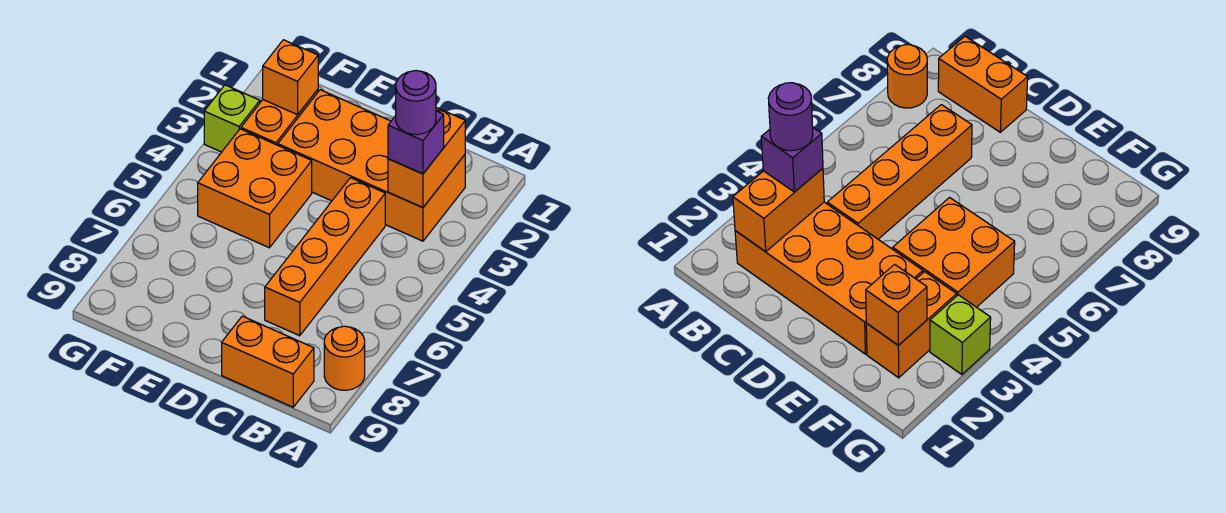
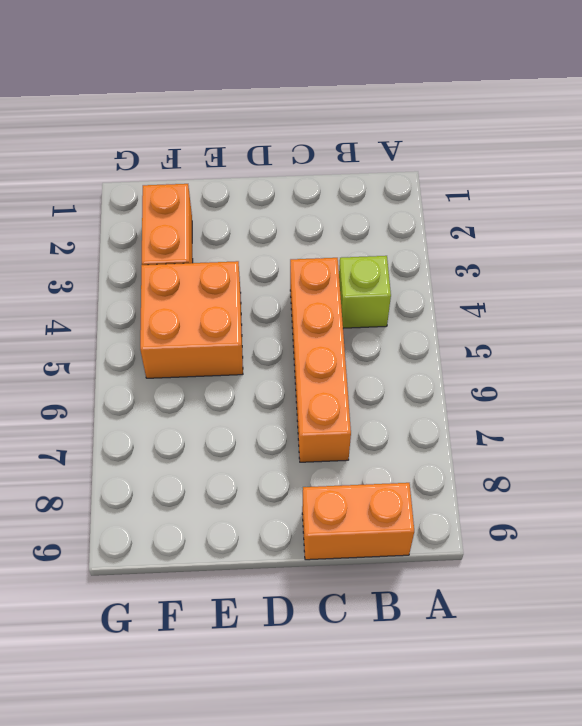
lime 1x1 brick [339,256,391,328] -> lime 1x1 brick moved to [204,85,260,152]
none -> orange 1x1 round brick [324,326,365,390]
none -> orange 2x4 brick [278,90,465,241]

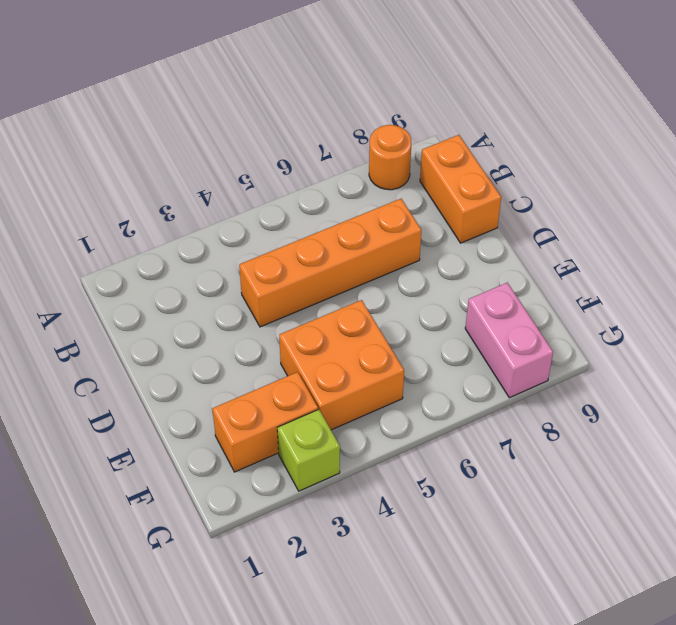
pink 1x2 brick [465,283,553,398] -> none
none -> orange 2x4 brick [278,90,465,241]
none -> orange 1x2 brick [388,108,465,208]

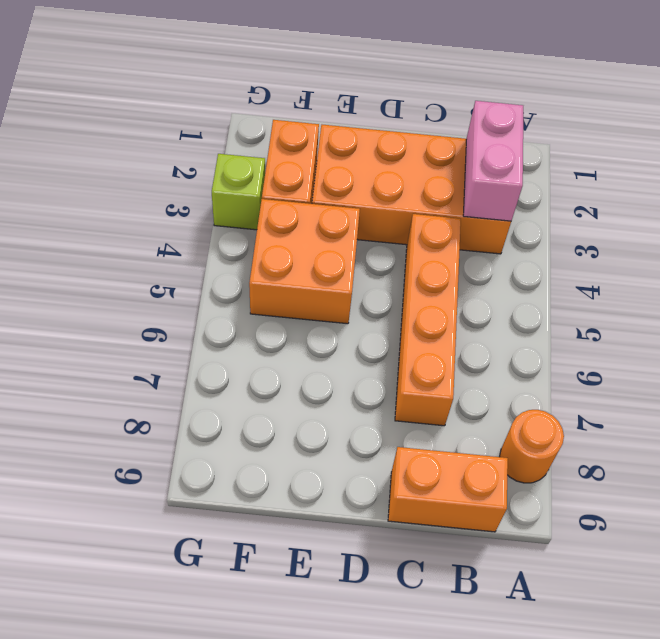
pink 1x2 brick [463,101,523,221] -> orange 1x2 brick [388,108,465,208]
none -> orange 1x1 brick [263,40,318,115]
none -> purple 1x1 brick [388,111,444,174]

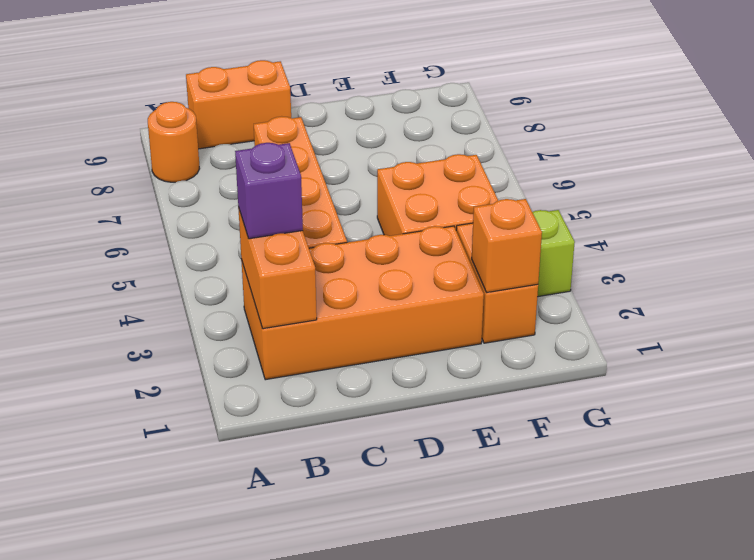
none -> purple 1x1 round brick [396,71,436,135]

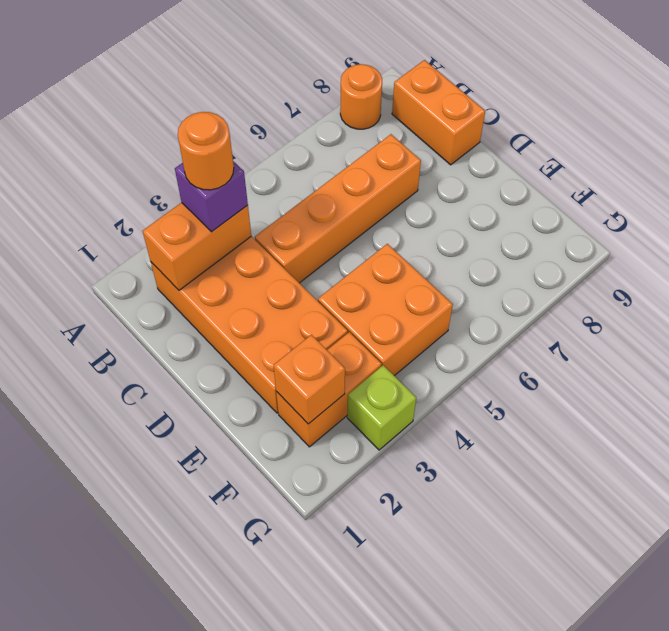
orange 1x1 round brick [178,112,234,190] -> purple 1x1 round brick [396,71,436,135]

